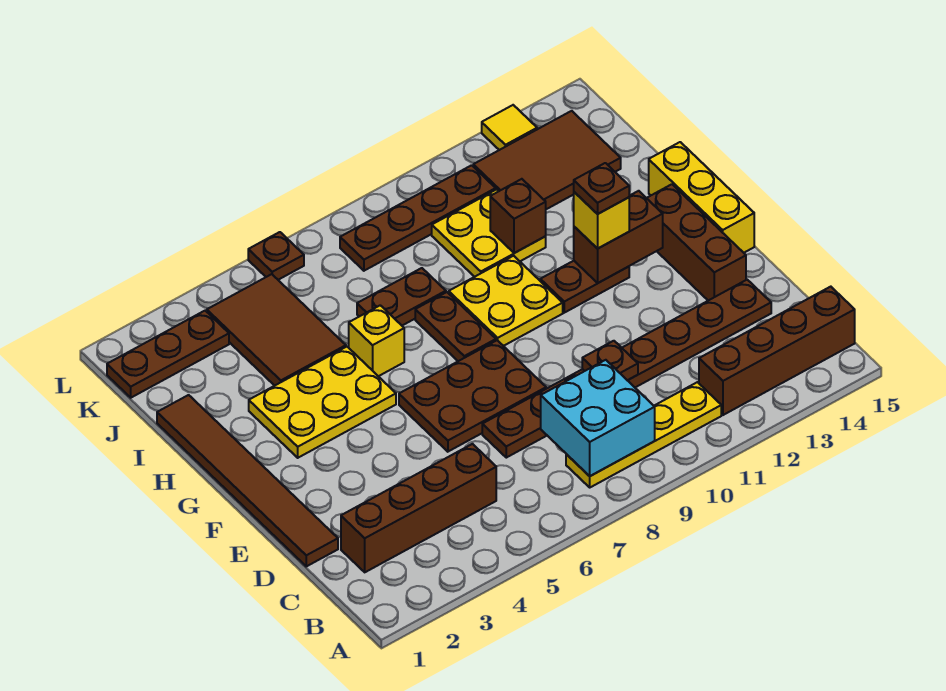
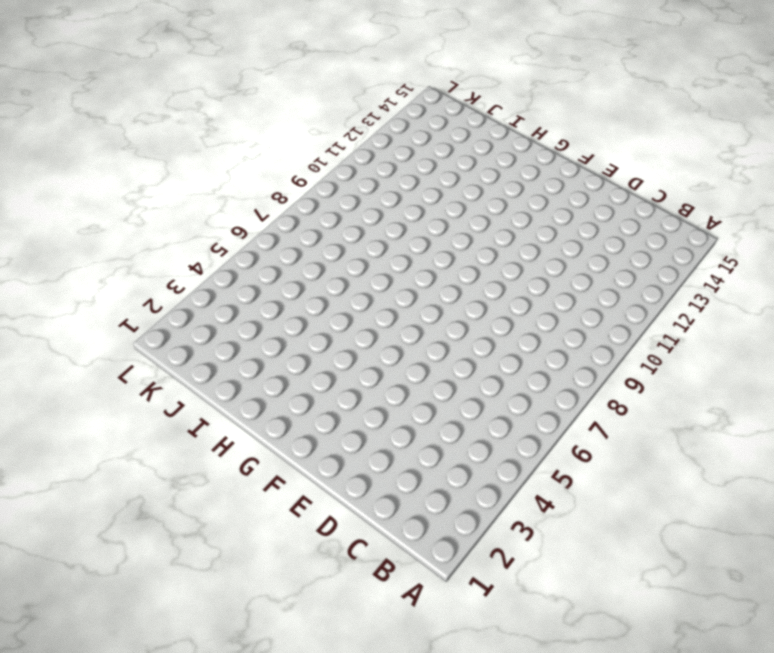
none -> yellow 1x4 plate [566,382,721,487]
none -> brown 1x4 brick [699,287,855,415]
none -> brown 1x4 brick [341,444,496,572]

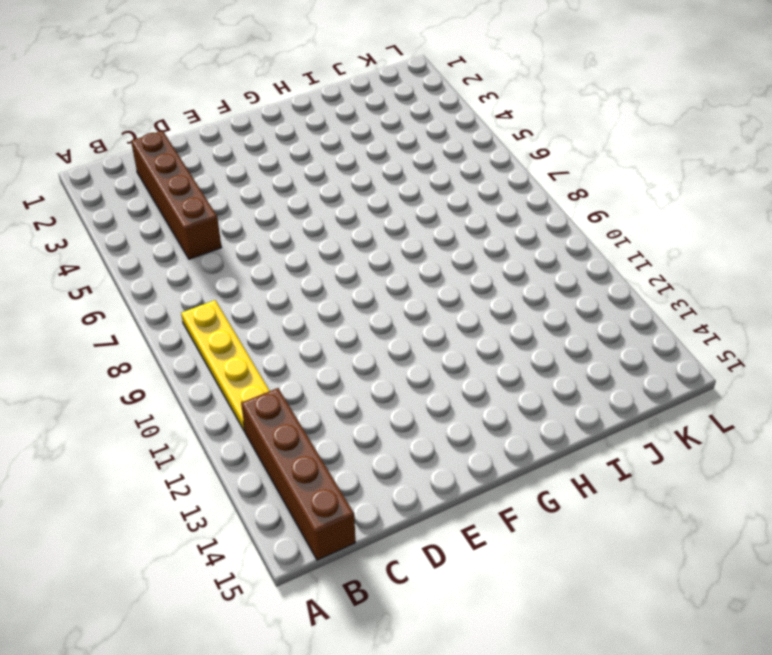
none -> brown 1x6 tile [157,395,338,566]
none -> brown 1x8 plate [482,280,771,458]
none -> brown 2x3 plate [399,340,546,452]

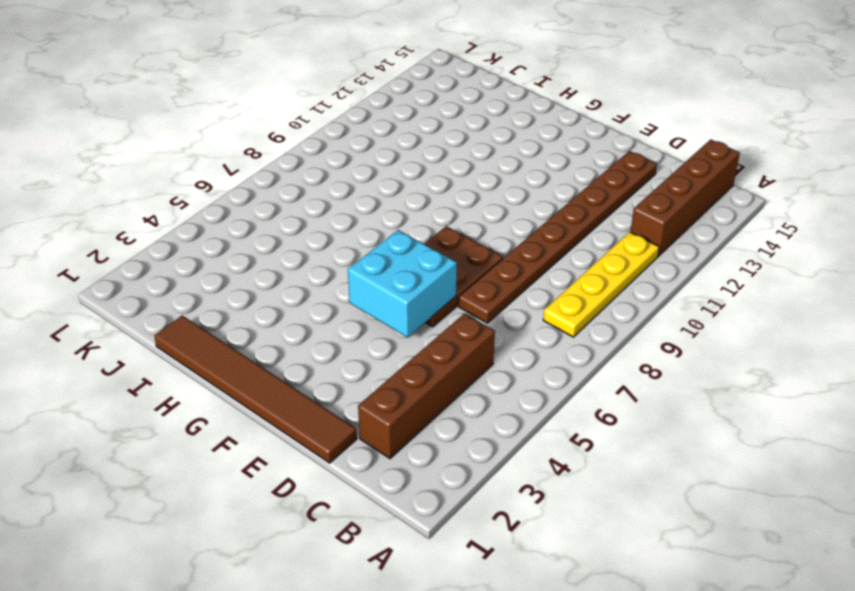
cyan 2x2 brick [348,230,457,338] -> cyan 2x2 brick moved to [541,360,655,476]
none -> brown 1x3 brick [647,184,746,301]
none -> yellow 1x3 brick [649,142,754,253]
none -> yellow 2x3 plate [249,347,396,458]

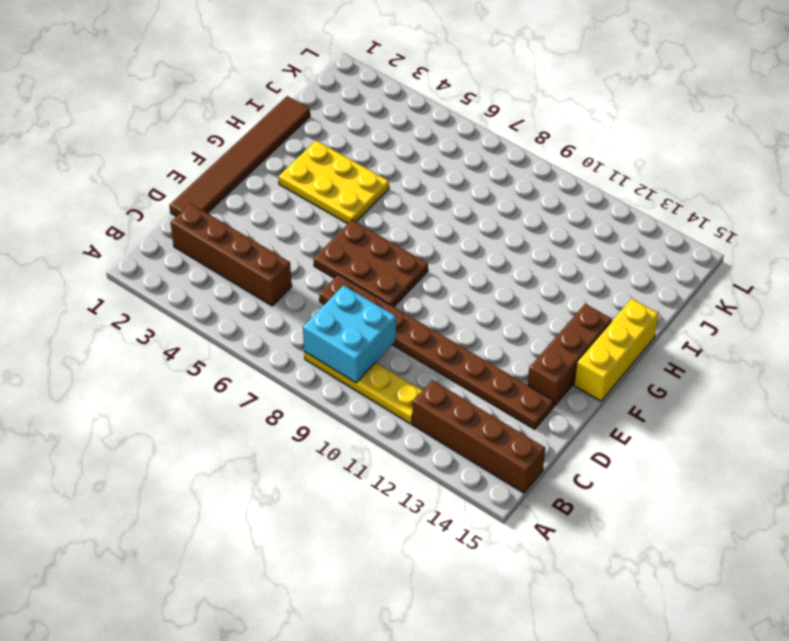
none -> brown 1x2 plate [415,292,496,361]
none -> yellow 2x2 plate [449,256,563,346]
none -> brown 1x2 plate [540,261,629,313]

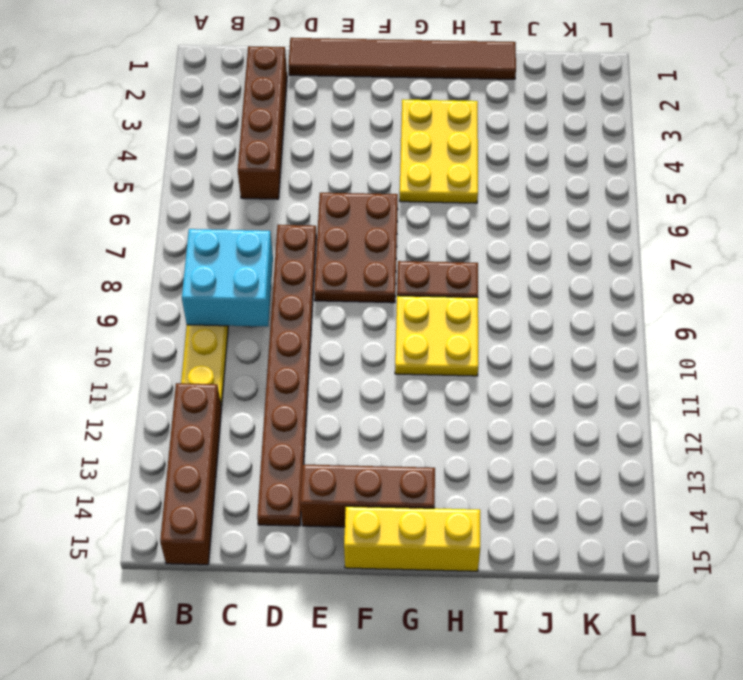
none -> brown 1x2 plate [540,261,629,313]
none -> yellow 1x1 brick [349,305,404,376]
none -> brown 2x3 tile [207,274,346,386]

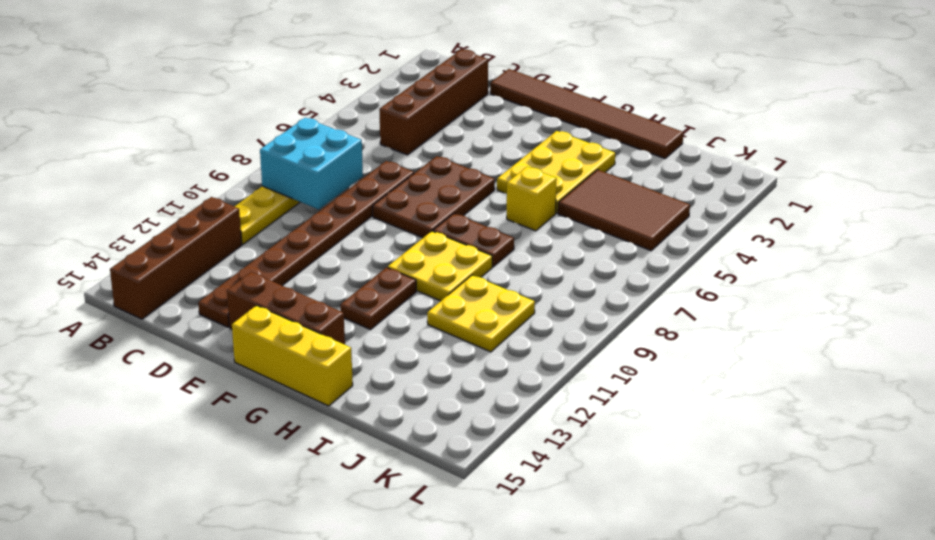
none -> brown 1x2 plate [357,268,446,326]
none -> brown 2x3 tile [473,111,621,209]
none -> brown 1x3 plate [107,311,229,398]

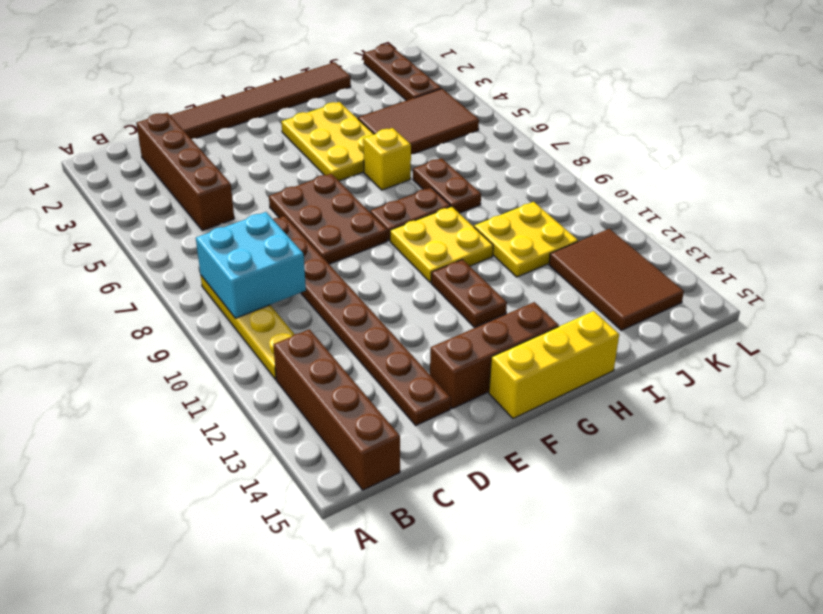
none -> brown 1x4 plate [340,165,496,271]
none -> brown 1x1 plate [248,232,304,280]
none -> yellow 1x1 tile [482,105,537,150]

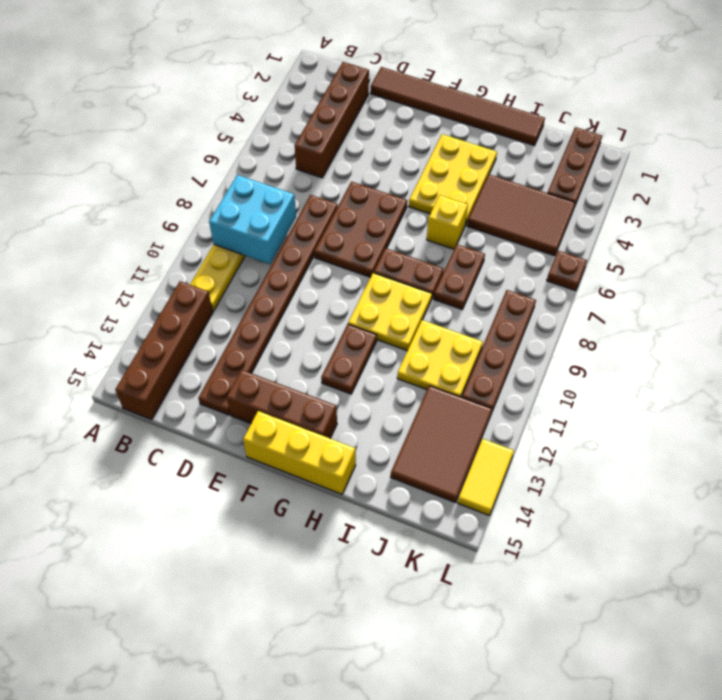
yellow 1x2 tile [457,439,514,515] -> yellow 1x1 tile [482,105,537,150]
none -> brown 1x1 plate [582,341,638,380]
none -> brown 1x2 brick [574,191,663,283]
none -> brown 1x1 brick [490,179,546,253]

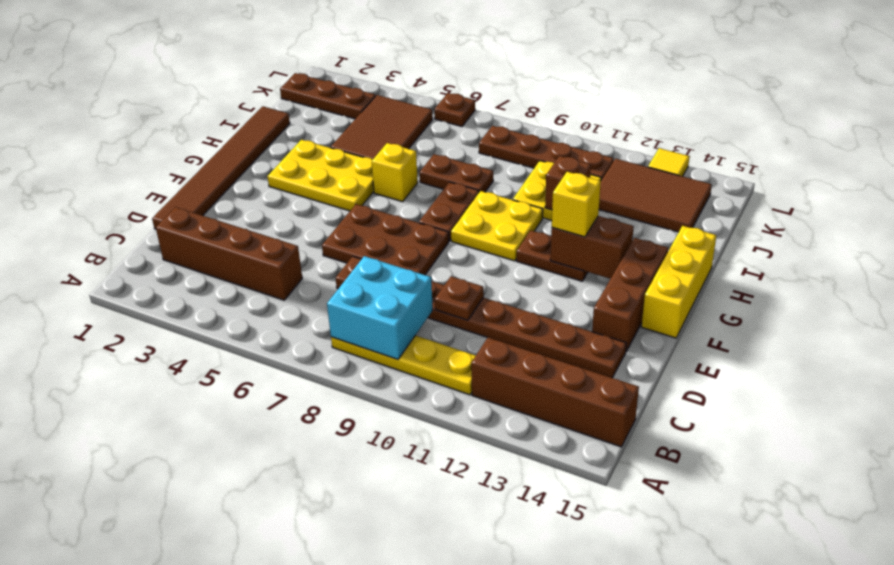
none -> brown 1x1 plate [574,163,629,214]

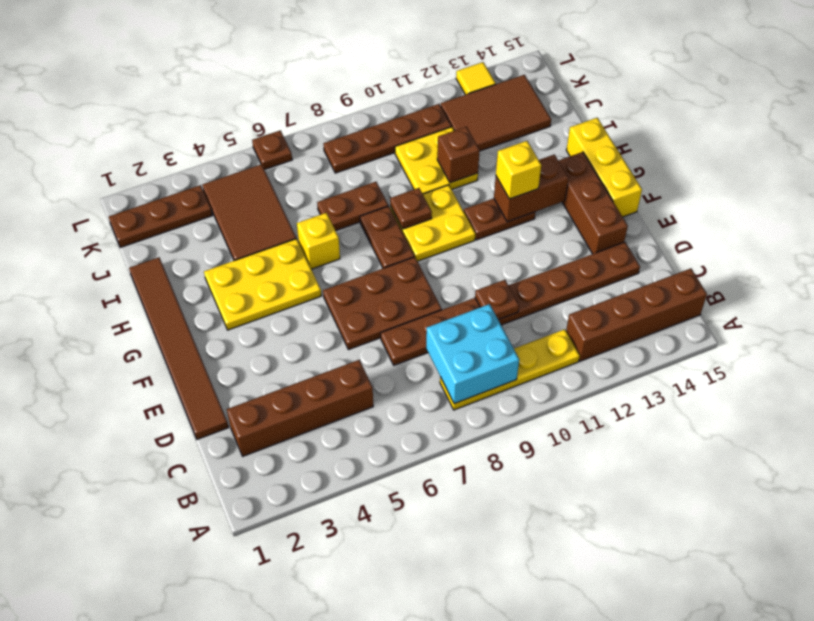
brown 1x1 plate [390,188,432,229] -> brown 1x1 plate moved to [574,163,629,214]

